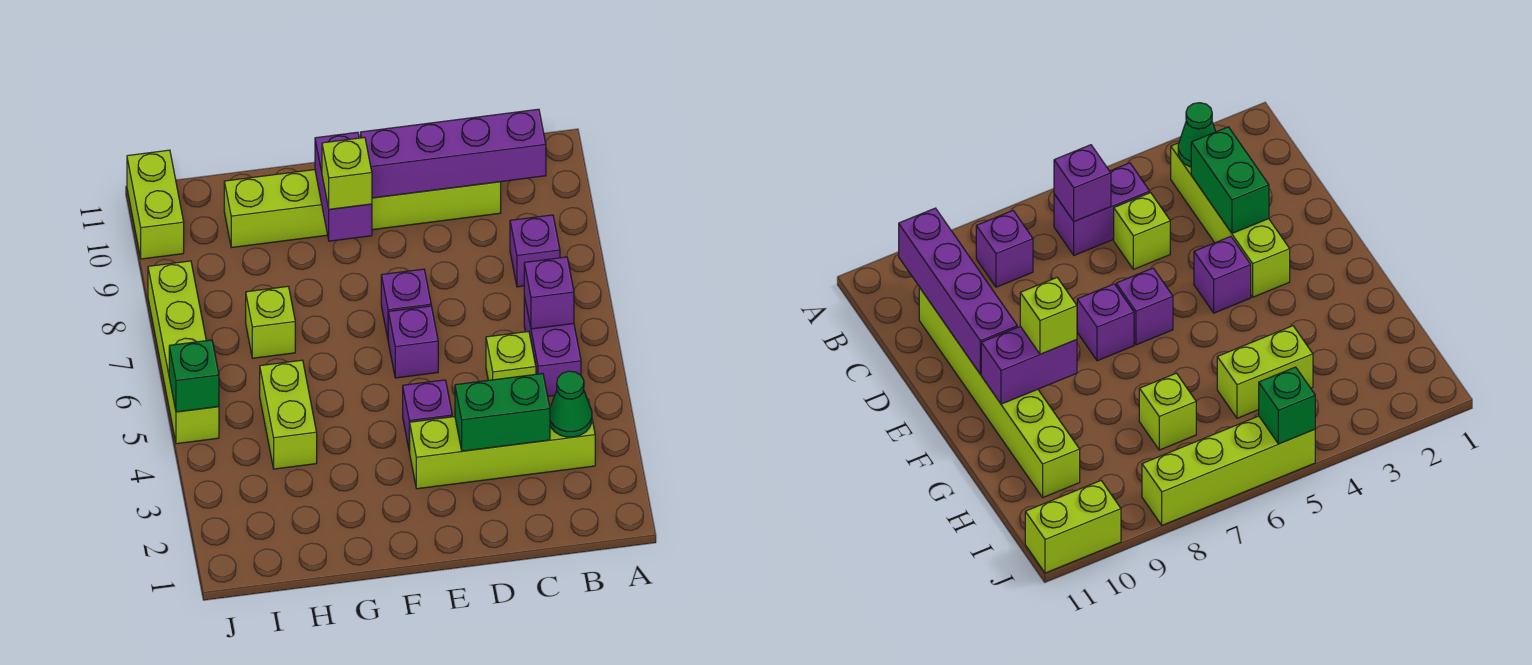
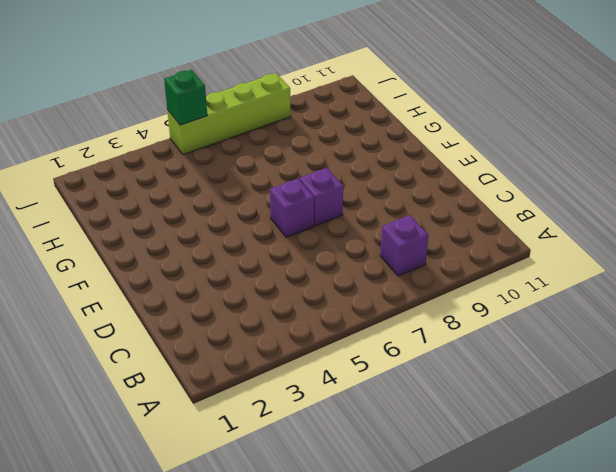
none -> lime 1x4 brick [410,400,595,489]
none -> purple 1x2 brick [524,296,581,396]
none -> lime 1x1 brick [486,331,536,380]

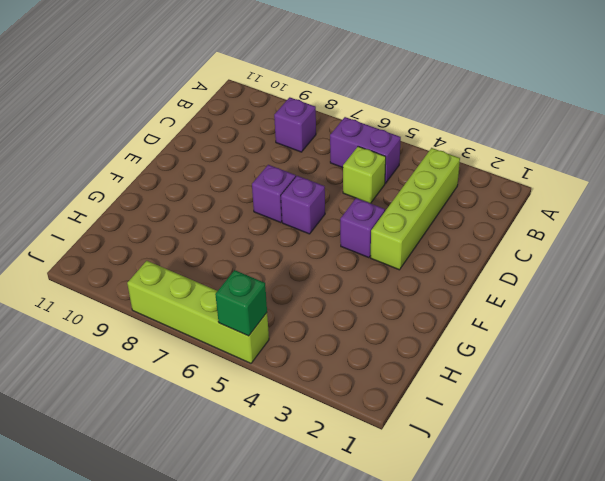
none -> lime 1x6 brick [224,170,501,248]
none -> lime 1x2 brick [260,360,317,469]
none -> lime 1x1 brick [246,286,295,358]

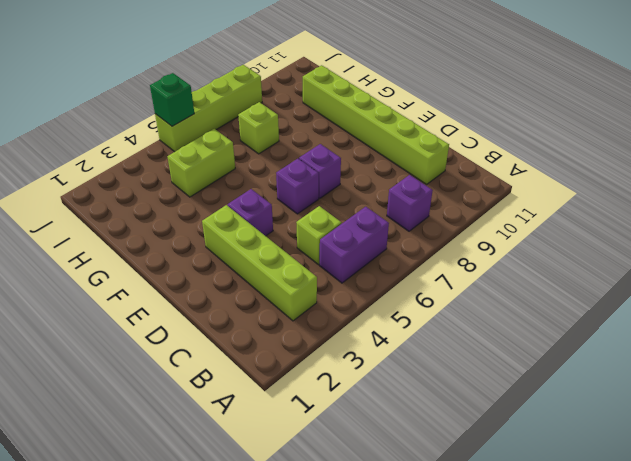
none -> lime 1x2 brick [127,150,184,259]
none -> green 1x1 cone [550,371,592,437]
none -> purple 1x1 brick [524,257,574,329]

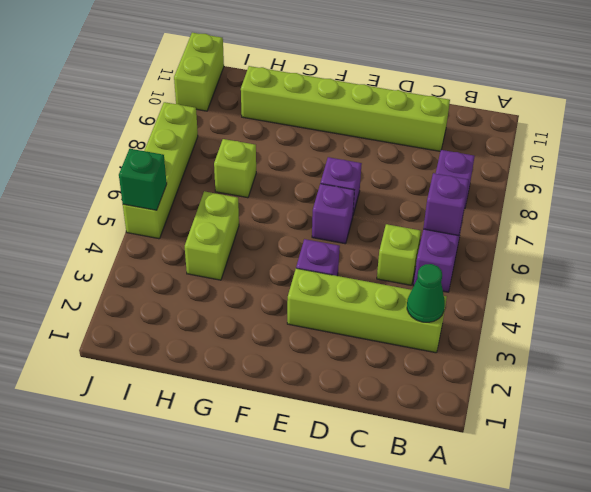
none -> purple 1x4 brick [360,109,546,198]
none -> green 1x2 brick [455,374,550,451]
none -> purple 1x2 brick [315,132,372,241]

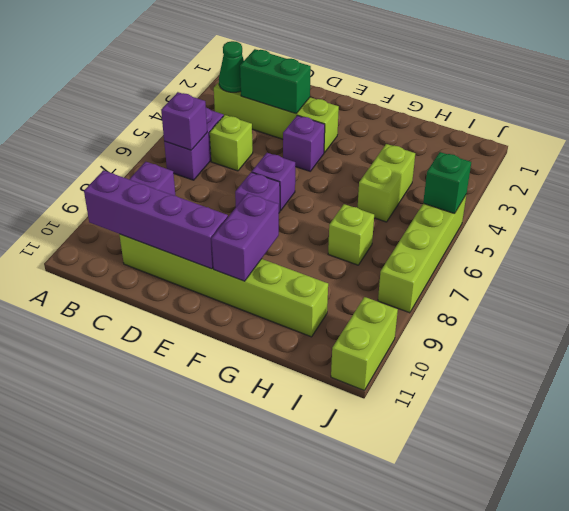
none -> lime 1x1 brick [322,137,372,209]

